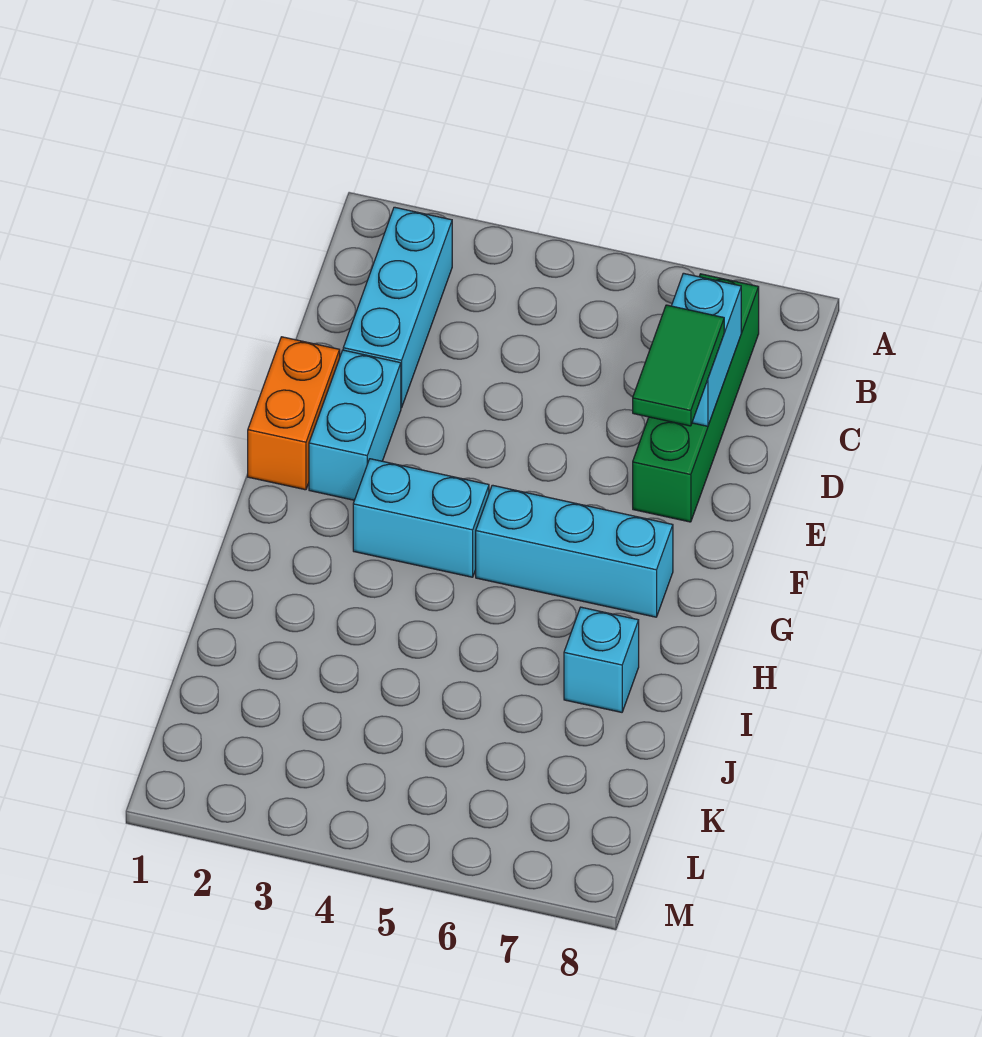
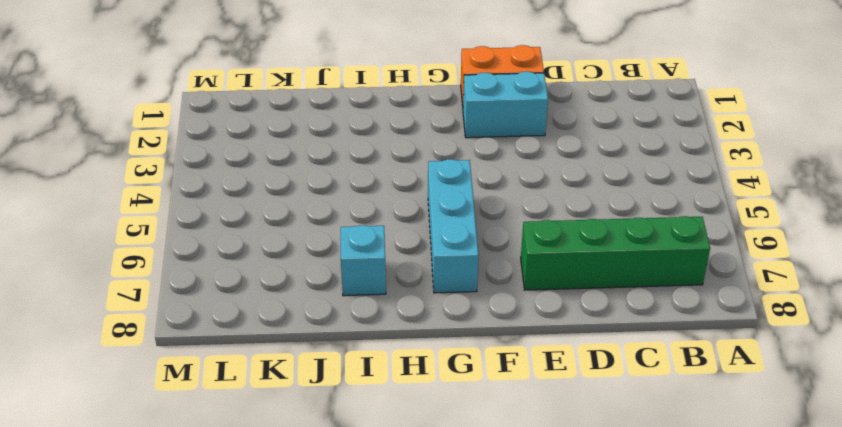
none -> cyan 1x3 brick [343,207,452,408]
none -> cyan 1x2 brick [353,459,489,577]

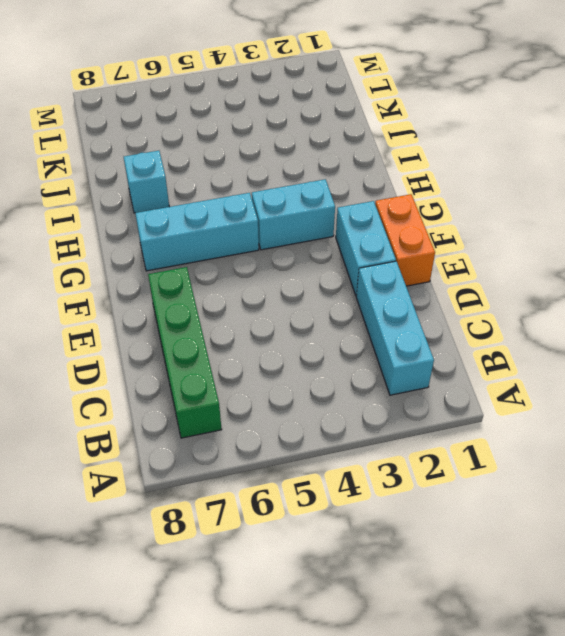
none -> cyan 1x2 brick [672,273,741,426]
none -> green 1x2 tile [633,305,724,426]

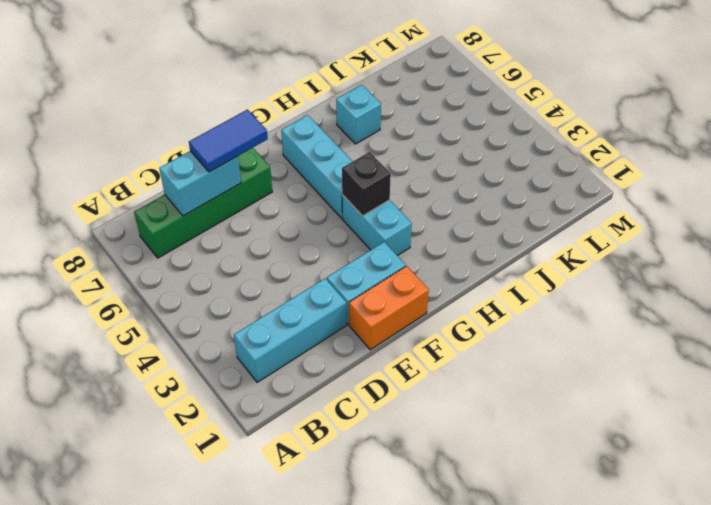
blue 1x2 tile [189,109,268,172] -> green 1x2 tile [633,305,724,426]
black 1x1 brick [342,152,391,216] -> none

